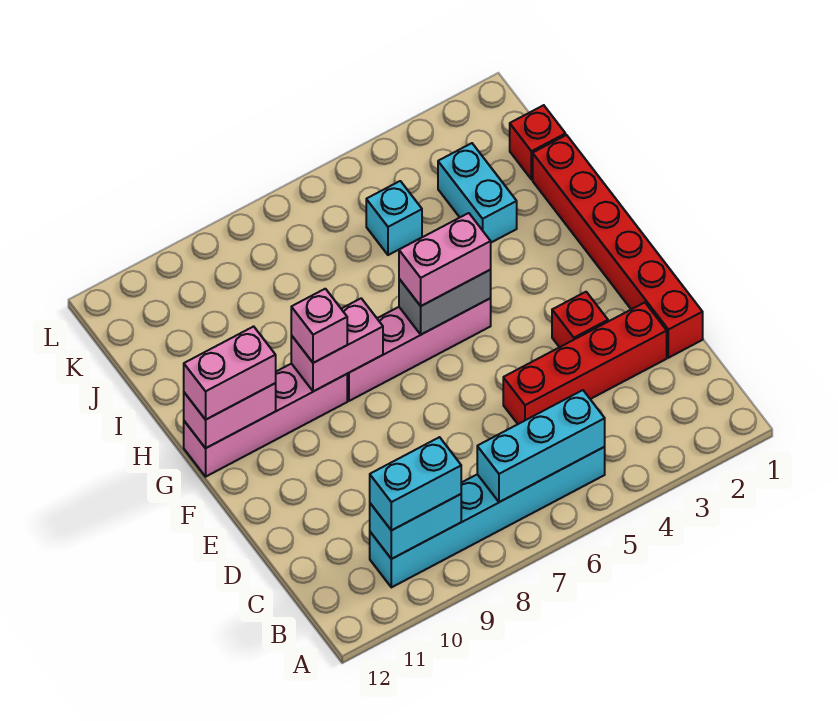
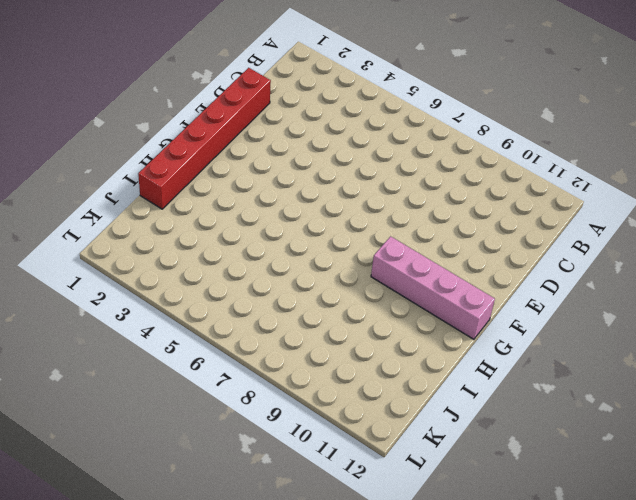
none -> cyan 1x6 brick [370,447,605,587]
none -> red 1x4 brick [503,303,667,424]
none -> red 1x1 brick [552,292,608,347]

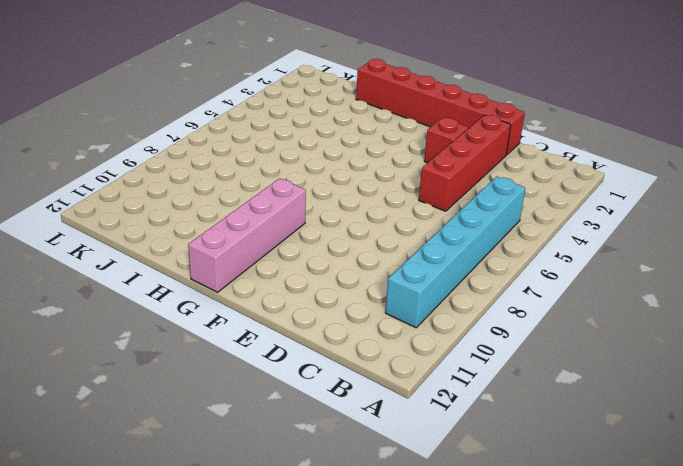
none -> pink 1x4 brick [347,298,491,401]
none -> cyan 1x2 brick [438,143,517,242]
none -> red 1x1 brick [510,105,566,179]

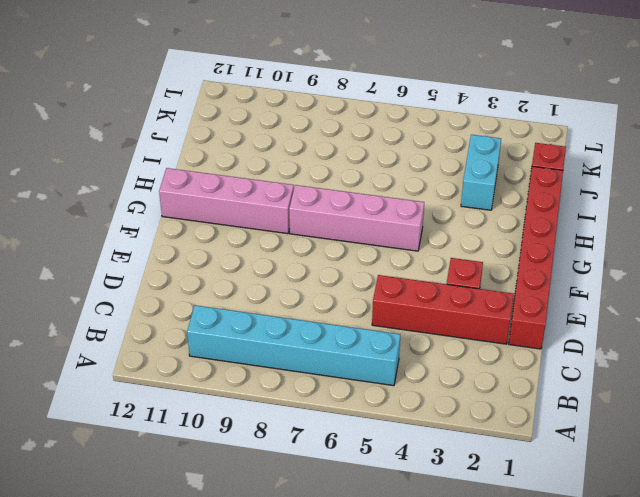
none -> cyan 1x1 brick [366,181,422,255]
none -> cyan 1x3 brick [477,390,605,502]
none -> cyan 1x2 brick [370,494,461,559]

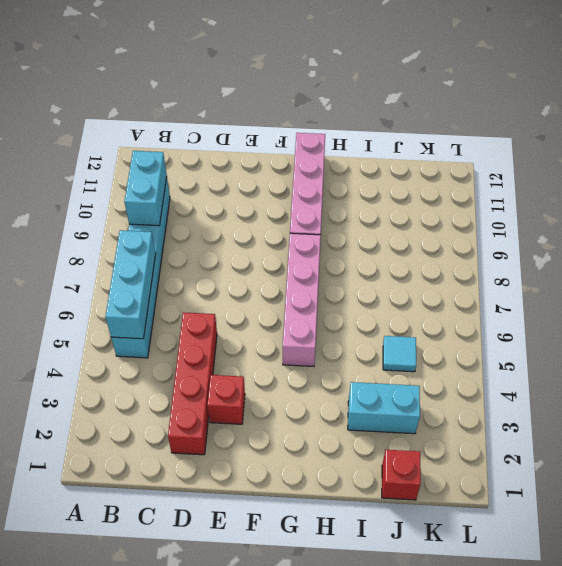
cyan 1x1 tile [383,336,416,372] -> cyan 1x1 brick [366,181,422,255]
none -> red 1x6 brick [533,135,703,358]
none -> grey 1x2 brick [399,270,491,335]
none -> pink 1x2 brick [291,298,383,392]

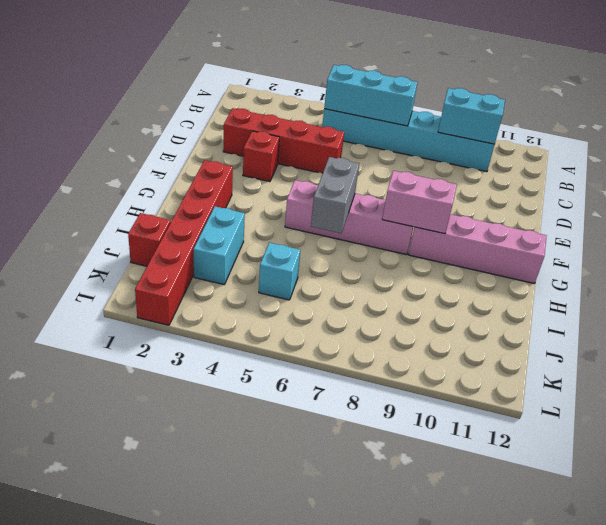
red 1x6 brick [135,160,233,325] -> red 1x6 brick moved to [533,135,703,358]
grey 1x2 brick [311,157,359,233] -> grey 1x2 brick turned to [399,270,491,335]
none -> pink 1x2 brick [184,383,276,448]
none -> cyan 1x2 brick [370,437,461,530]
none -> pink 1x2 brick [399,213,491,306]

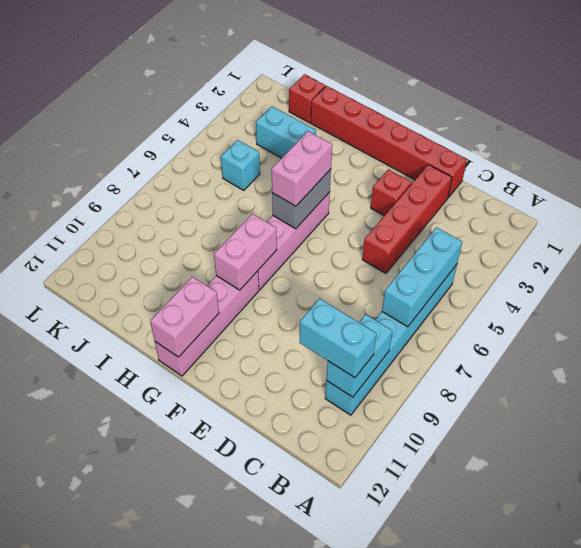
cyan 1x2 brick [300,299,376,378] -> cyan 1x2 brick turned to [370,437,461,530]
none -> pink 1x1 brick [291,289,347,363]
none -> pink 1x2 brick [184,326,276,420]

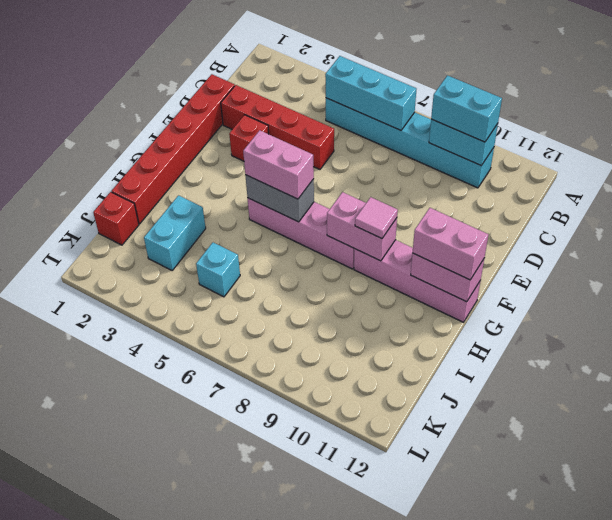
pink 1x1 tile [355,197,398,239] -> pink 1x1 brick [291,289,347,363]

